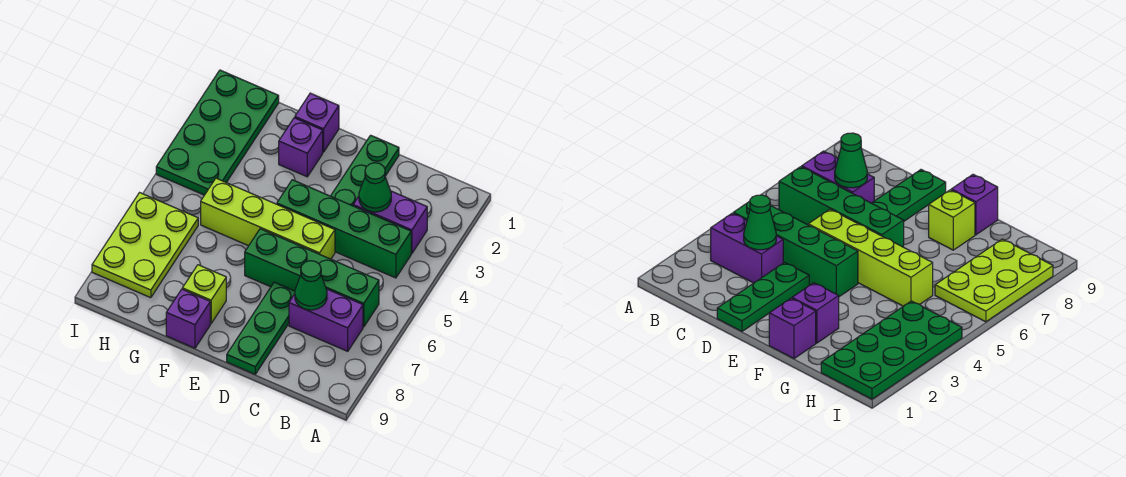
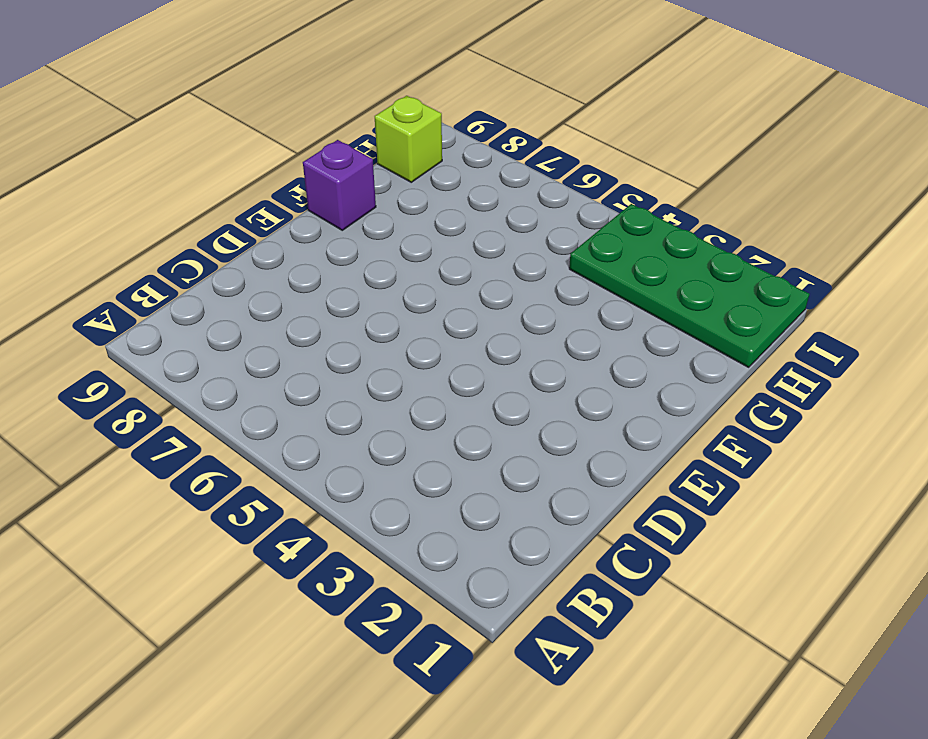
lime 1x1 brick [375,96,442,182] -> lime 1x1 brick moved to [182,265,226,324]
none -> purple 1x2 brick [353,191,427,253]
none -> green 1x4 brick [277,180,411,278]
none -> green 1x4 brick [245,229,379,327]

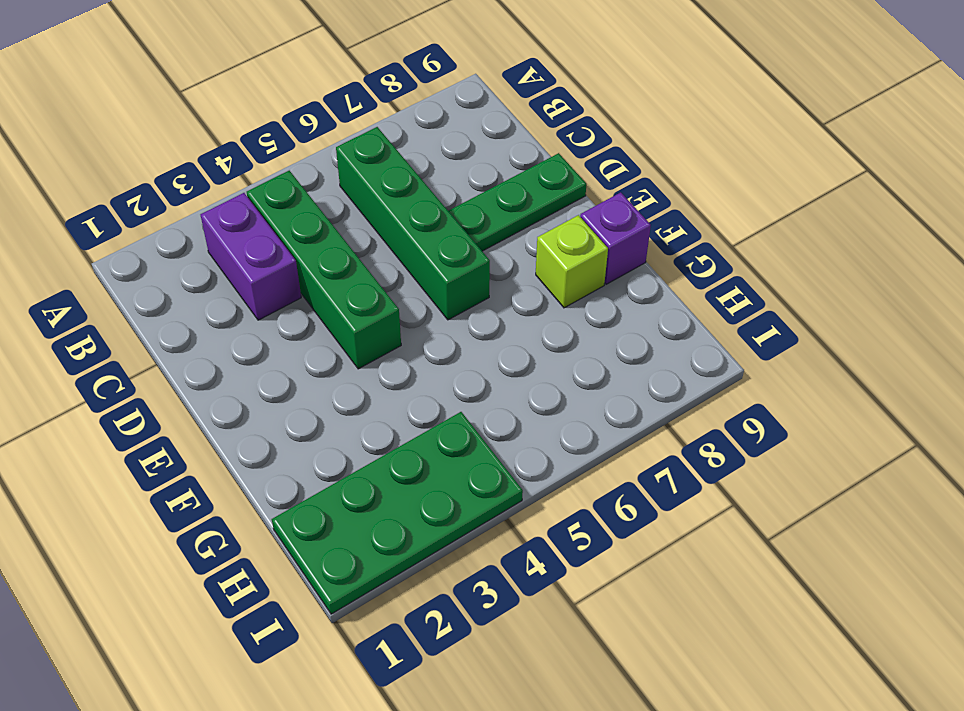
none -> purple 1x2 brick [289,289,363,351]
none -> green 1x3 plate [331,135,399,206]
none -> lime 1x4 brick [201,178,335,259]

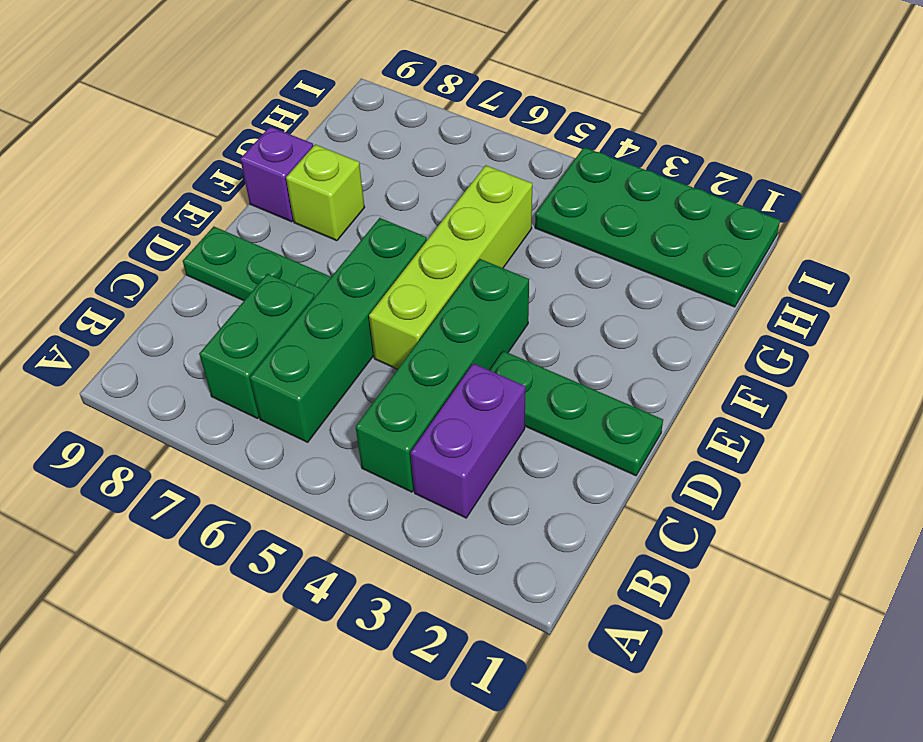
green 1x2 brick [199,274,315,418] -> purple 1x2 brick [289,289,363,351]
none -> purple 1x1 brick [295,93,339,152]
none -> purple 1x1 brick [279,118,323,177]
none -> lime 2x3 plate [92,193,198,298]

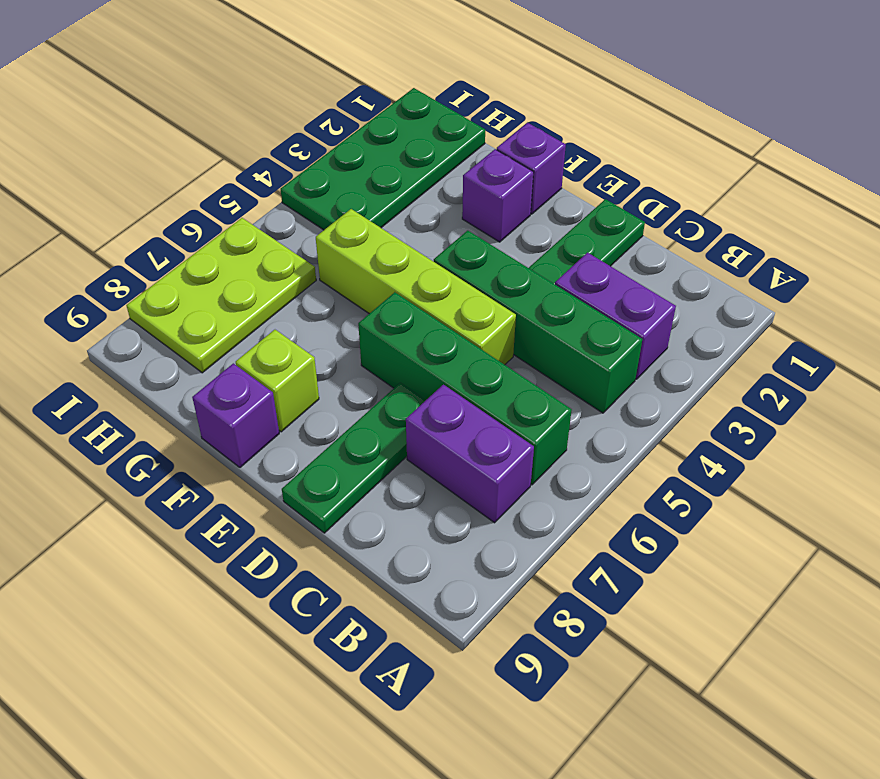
none -> green 1x1 cone [359,163,391,212]
none -> green 1x1 cone [295,261,327,310]

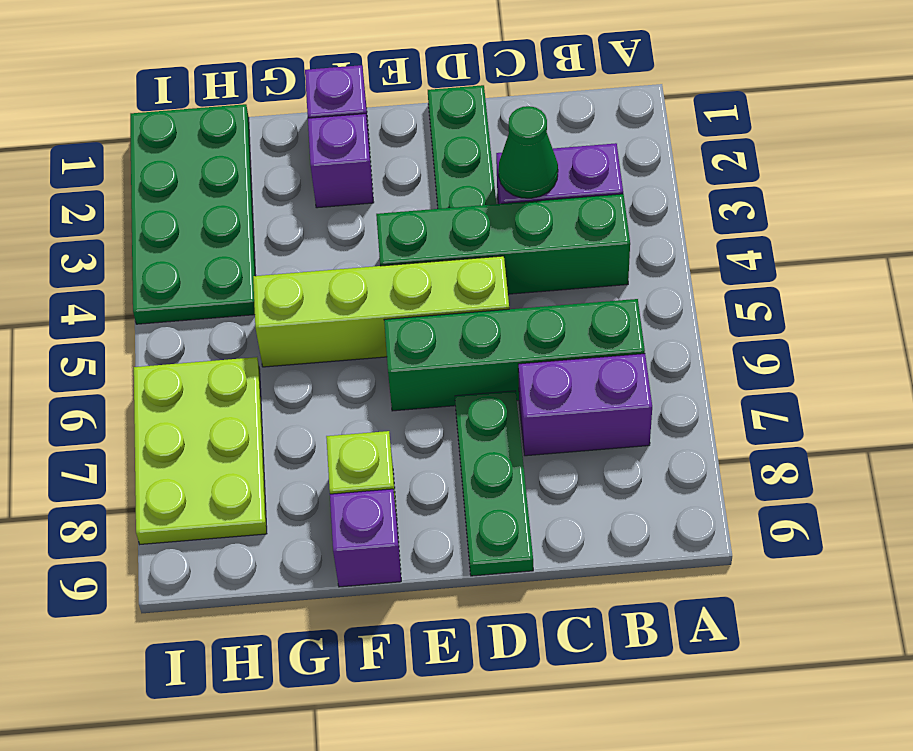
none -> green 1x1 cone [295,261,327,310]

